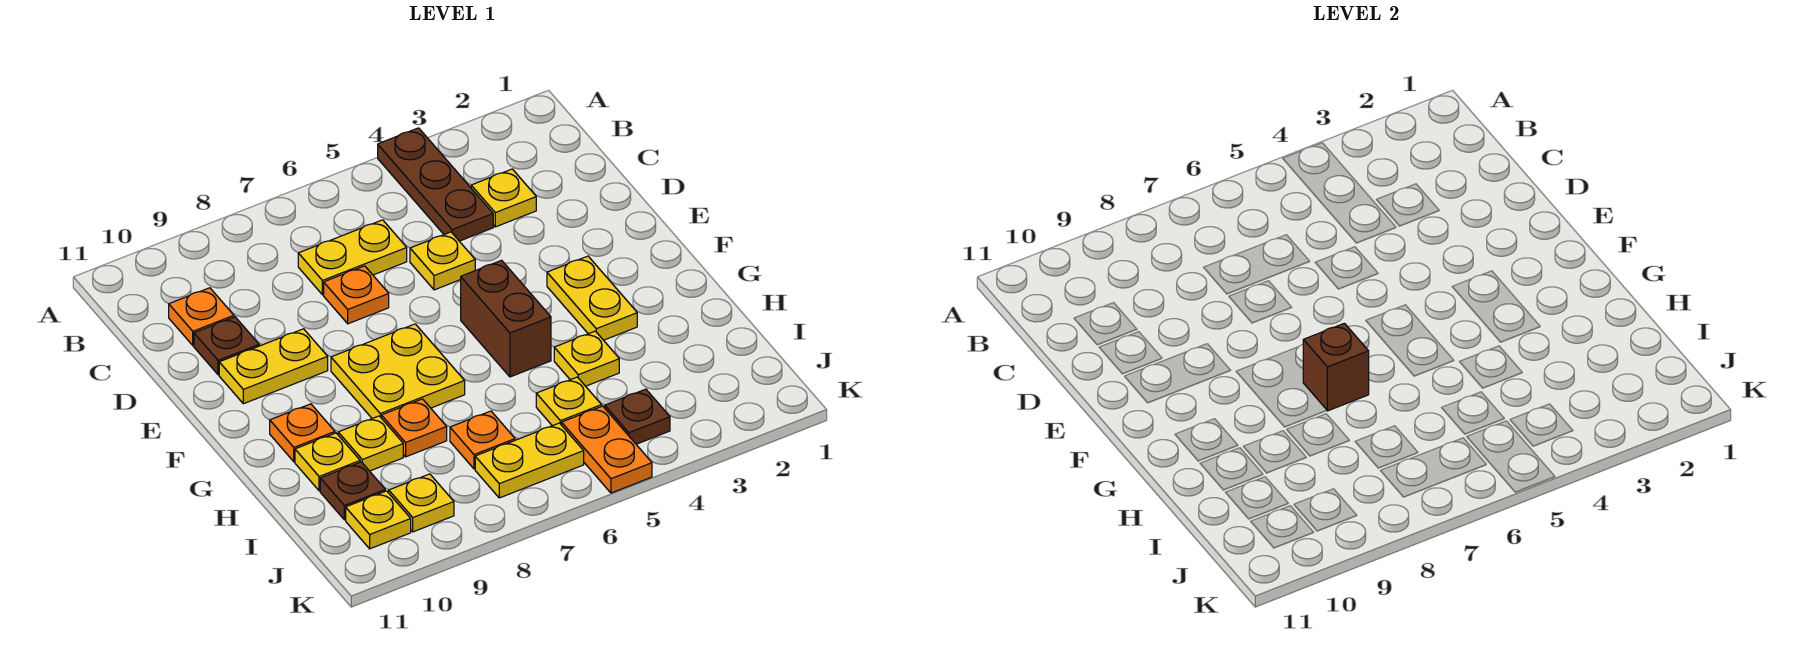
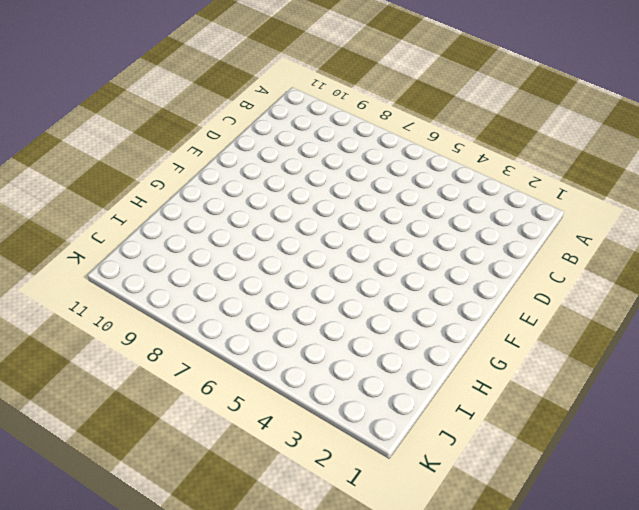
none -> brown 1x3 plate [378,128,493,241]
none -> yellow 1x1 plate [471,169,536,227]
none -> yellow 1x2 plate [298,220,407,295]

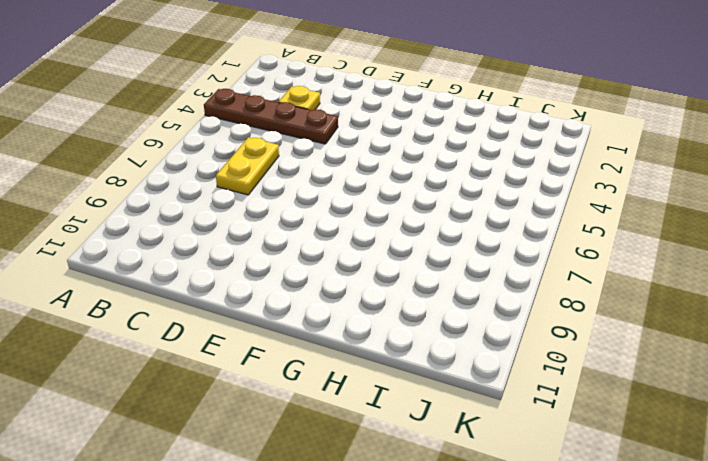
brown 1x4 plate [204,89,338,144] -> brown 1x3 plate [378,128,493,241]
none -> orange 1x1 plate [169,288,234,346]
none -> yellow 1x1 plate [410,232,475,290]
none -> orange 1x1 plate [324,266,389,324]

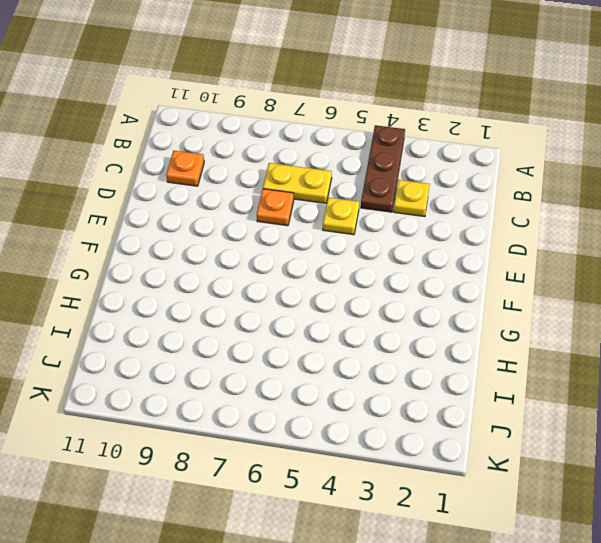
none -> brown 1x1 plate [194,317,259,375]
none -> yellow 1x2 plate [219,329,328,404]
none -> yellow 1x2 plate [547,256,637,340]

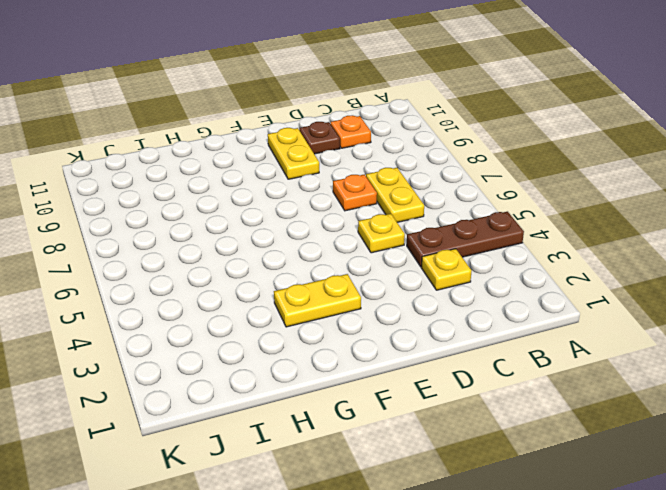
none -> brown 1x2 brick [461,260,551,377]
none -> yellow 2x2 plate [331,324,465,419]
none -> orange 1x1 plate [270,404,335,462]

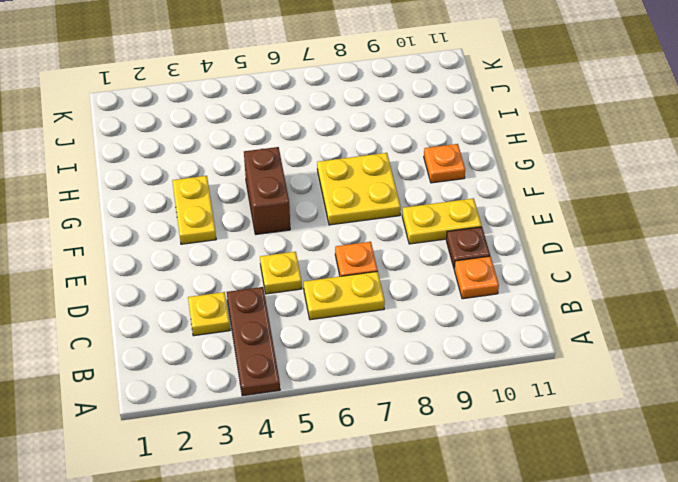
none -> yellow 1x1 plate [554,331,619,386]
none -> orange 1x1 plate [381,399,447,457]
none -> yellow 1x1 plate [338,416,403,471]

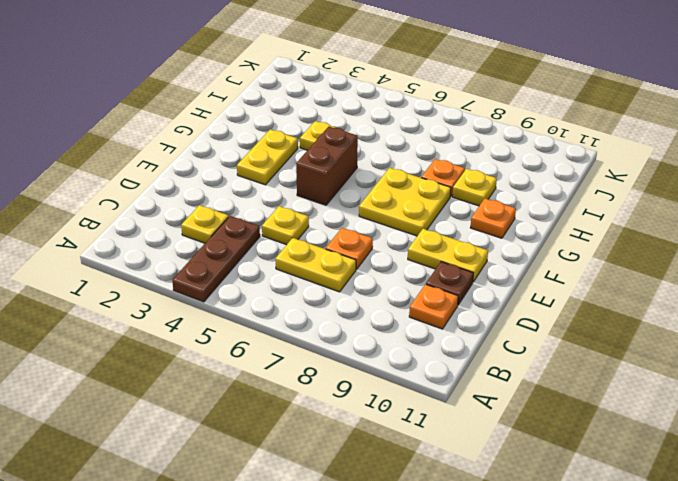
none -> yellow 1x1 plate [295,433,360,491]
none -> yellow 1x1 plate [536,377,602,426]
none -> orange 1x1 plate [450,411,515,469]

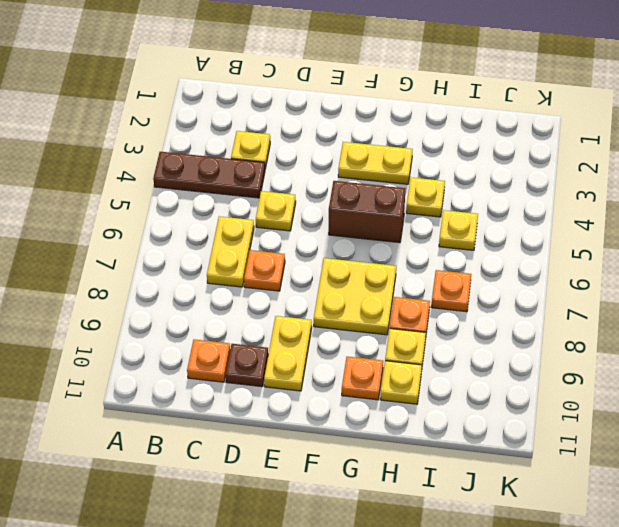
none -> brown 1x1 plate [320,462,385,520]
none -> brown 1x1 plate [605,389,670,444]
none -> orange 1x2 plate [562,406,652,493]

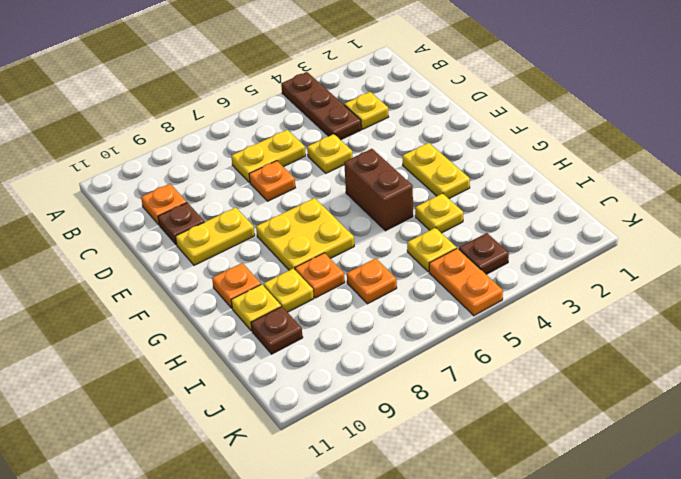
none -> yellow 1x2 plate [475,423,584,498]
none -> yellow 1x1 plate [389,474,454,532]
none -> yellow 1x1 plate [346,491,411,549]

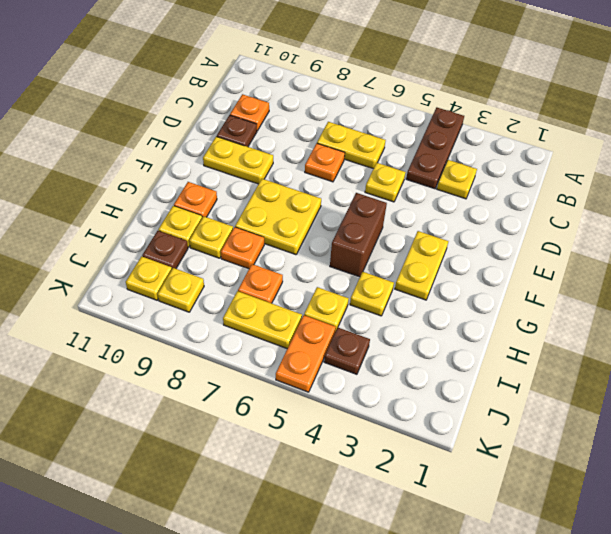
none -> brown 1x1 brick [1303,323,1369,411]

